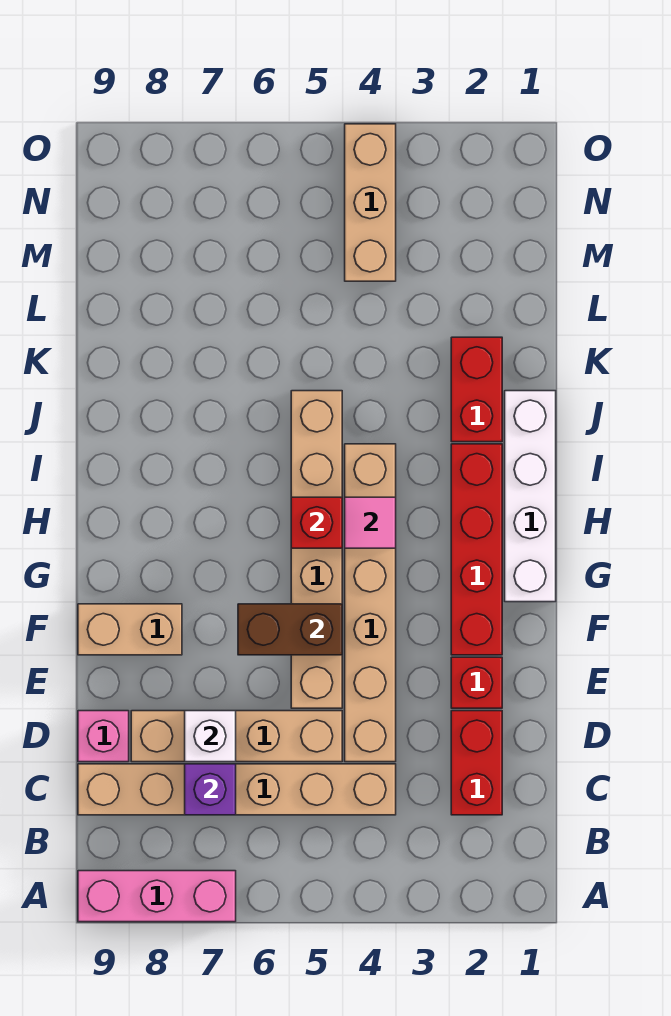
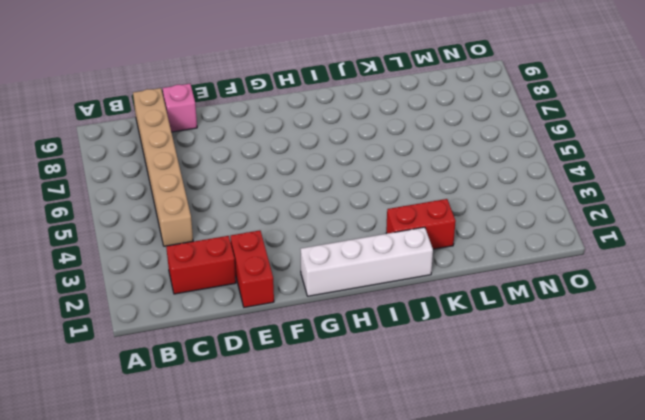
red 1x2 brick [230,230,274,307] -> red 1x1 brick [451,657,502,708]
none -> pink 1x3 brick [78,871,236,922]
none -> tan 1x6 brick [345,444,396,762]
none -> tan 1x4 brick [131,711,342,762]

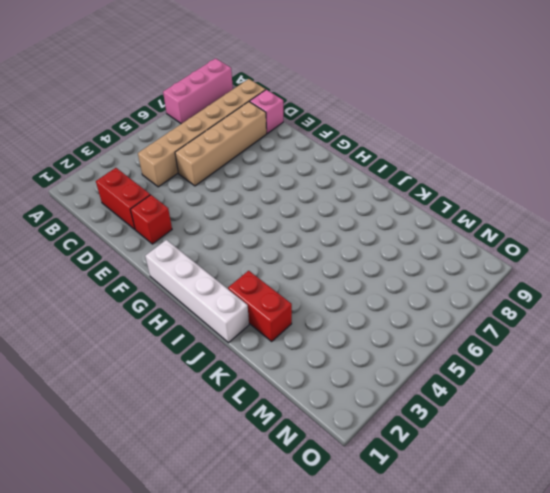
none -> tan 1x6 brick [345,444,396,762]
none -> tan 1x6 brick [291,391,342,708]
none -> red 1x4 brick [451,444,502,655]

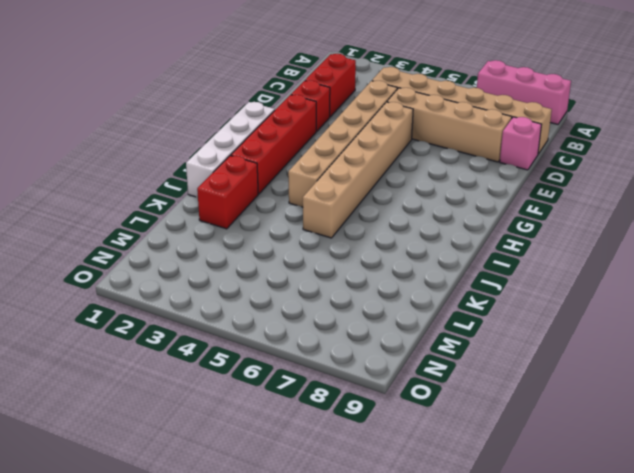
none -> tan 1x2 brick [78,604,182,655]
none -> tan 1x3 brick [345,124,396,281]
none -> purple 1x1 brick [185,764,236,815]

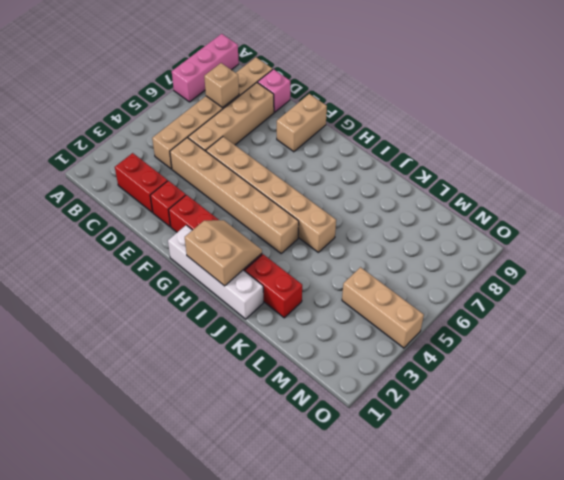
tan 1x1 brick [204,63,239,108] -> purple 1x1 brick [185,764,236,815]
tan 2x2 slope [185,220,262,286] -> none
none -> white 1x1 brick [185,711,236,762]
none -> brown 1x2 brick [238,604,342,655]
none -> pink 1x1 tile [345,497,396,548]

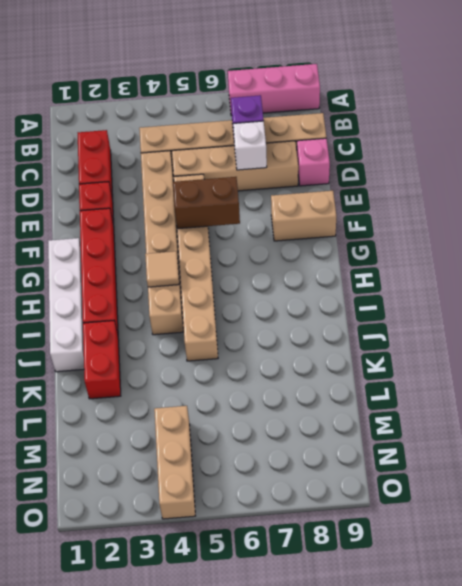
tan 1x1 tile [145,251,179,287] -> pink 1x1 tile [345,497,396,548]
none -> red 1x1 brick [291,497,342,548]

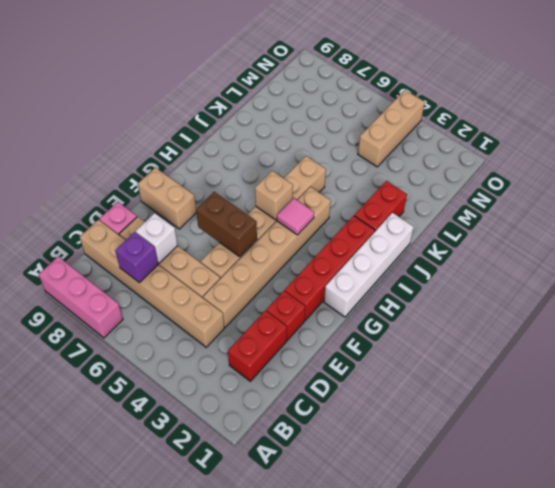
tan 1x1 brick [255,171,293,220] -> red 1x1 brick [291,497,342,548]

